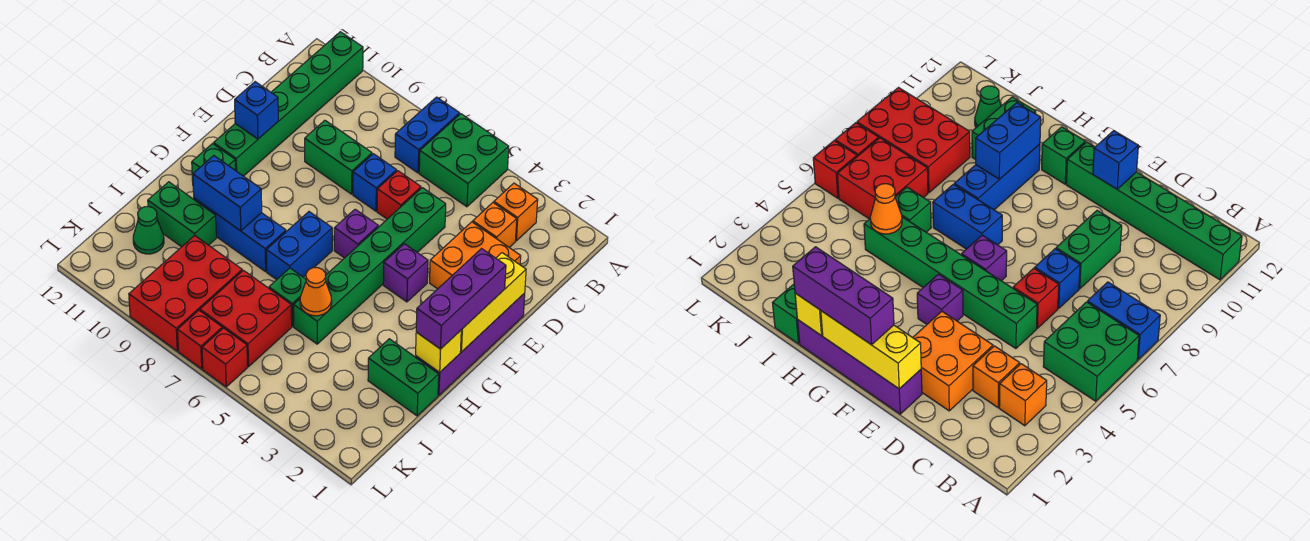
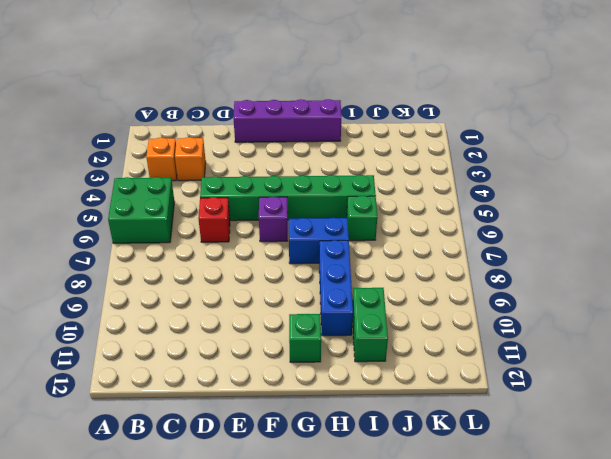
none -> blue 1x2 brick [395,97,460,173]
none -> green 1x6 brick [214,32,363,176]
none -> orange 2x2 brick [430,222,521,289]
none -> blue 1x1 brick [353,154,397,211]

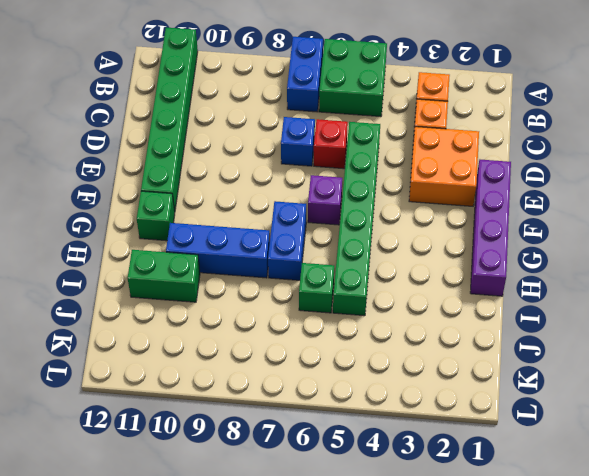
none -> green 1x2 brick [305,120,372,194]
none -> purple 1x1 brick [383,244,428,302]
none -> green 1x2 brick [368,339,439,416]
none -> red 2x2 brick [200,270,292,367]

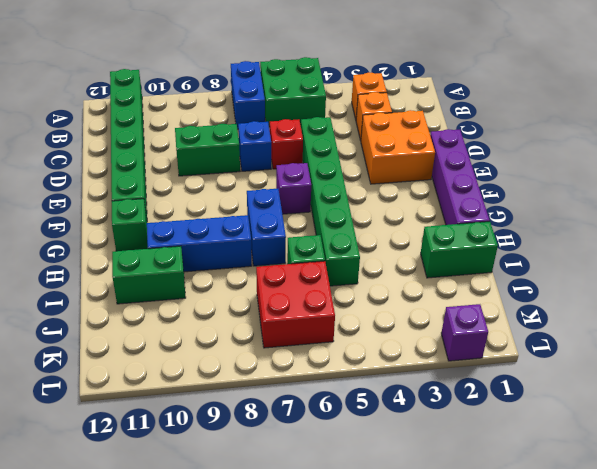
purple 1x1 brick [441,304,488,361] -> purple 1x1 brick moved to [383,244,428,302]
none -> red 2x3 brick [129,236,242,351]
none -> green 1x1 cone [133,207,164,254]
none -> red 1x1 brick [202,328,247,387]
none -> red 1x1 brick [178,310,222,369]

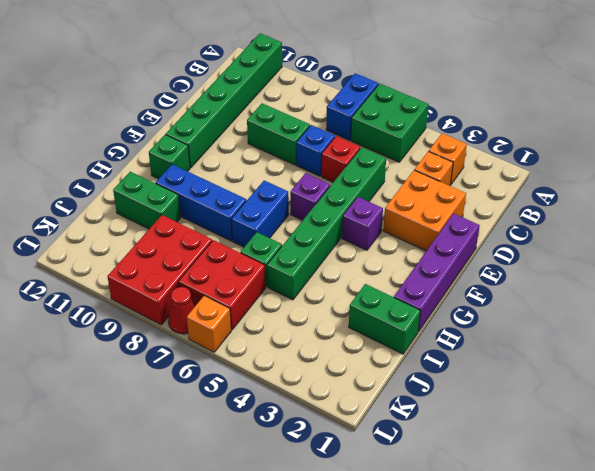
orange 1x1 brick [187,296,231,352] -> red 1x1 brick [202,328,247,387]
red 1x1 cone [168,287,195,334] -> red 1x1 brick [178,310,222,369]
none -> green 1x1 cone [133,207,164,254]
none -> yellow 1x3 brick [461,253,526,352]
none -> blue 1x1 brick [235,82,278,139]
none -> yellow 1x1 brick [416,330,461,372]

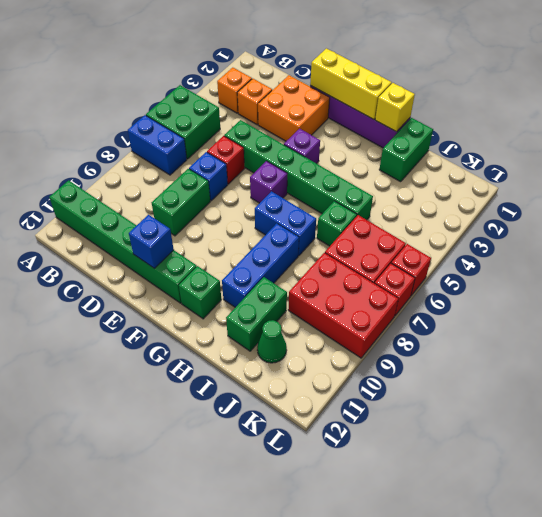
none -> blue 1x2 brick [193,156,262,231]
none -> orange 1x1 cone [300,268,332,316]
none -> purple 1x3 brick [416,249,506,349]

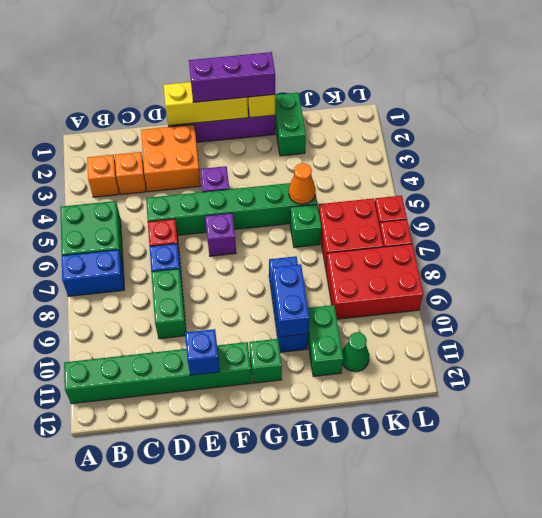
none -> blue 1x2 brick [266,212,332,280]

